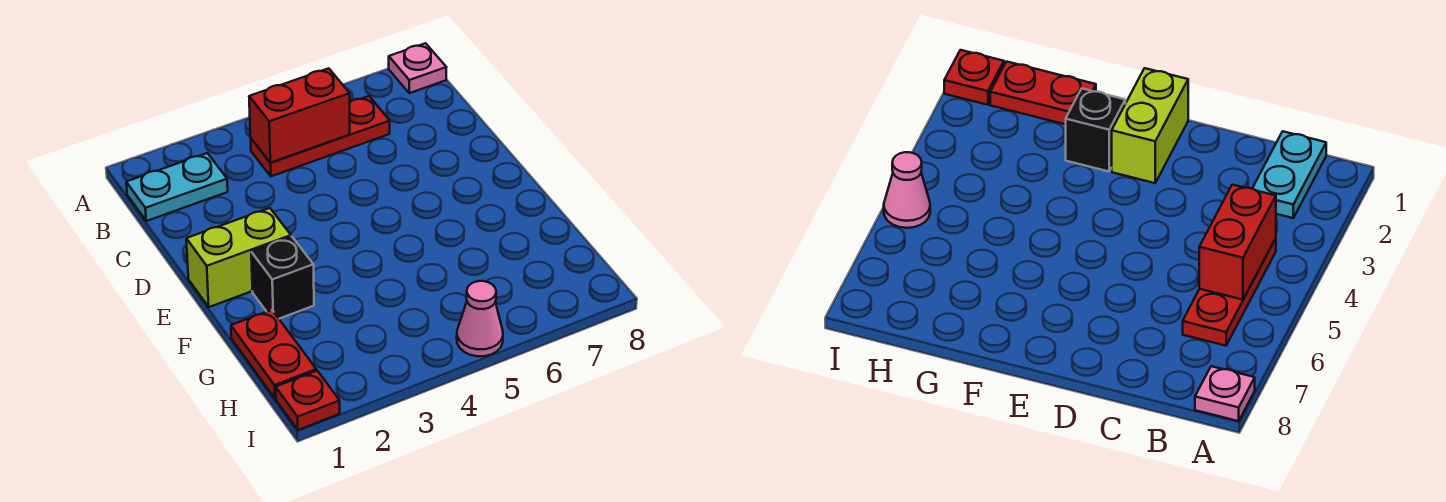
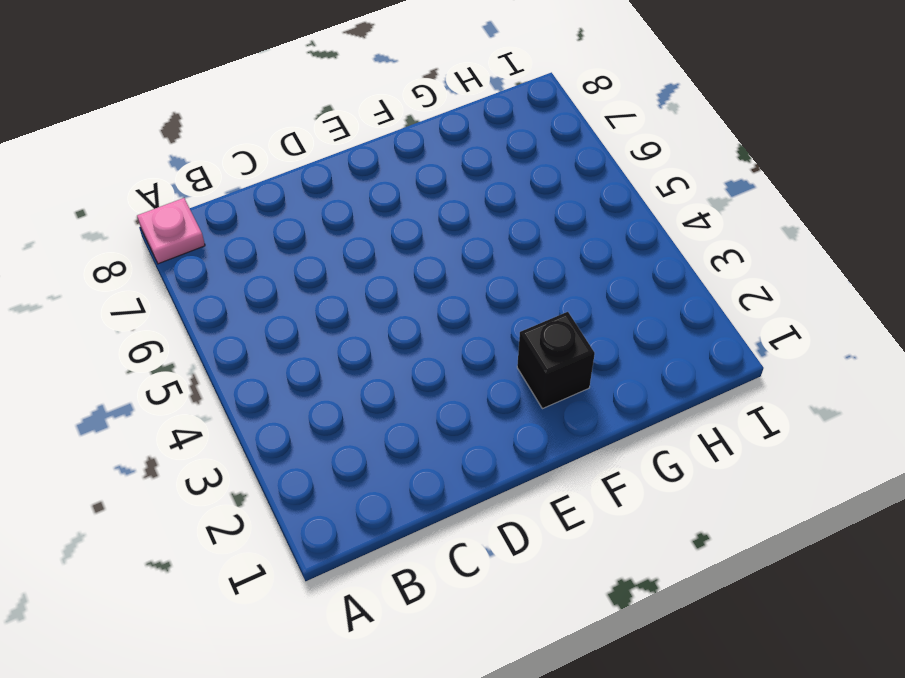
none -> cyan 1x2 plate [126,153,228,221]
none -> red 1x3 plate [251,96,390,176]

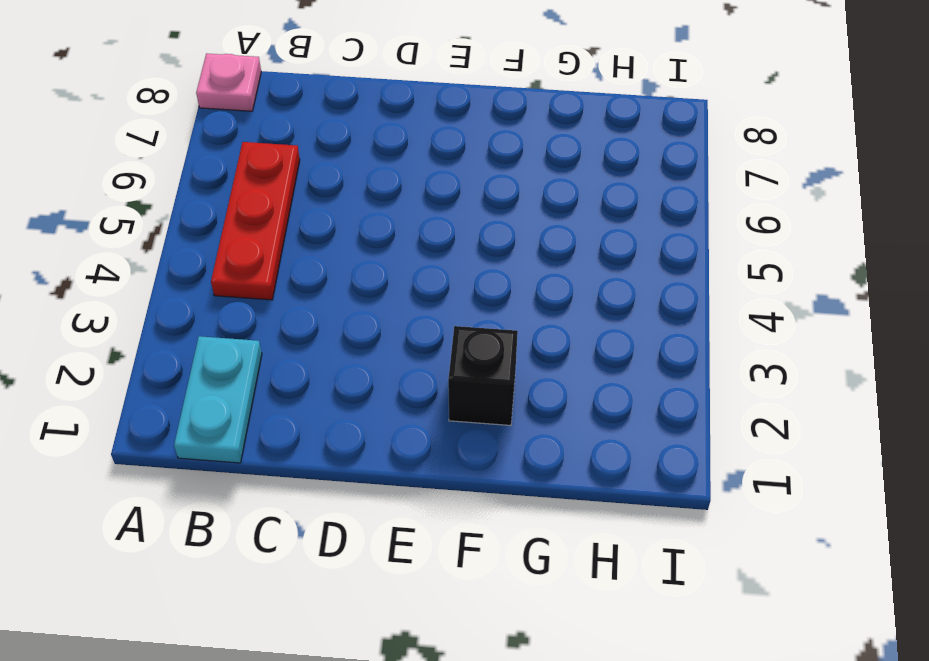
none -> lime 1x2 brick [186,208,291,307]
none -> red 1x2 plate [231,310,316,398]

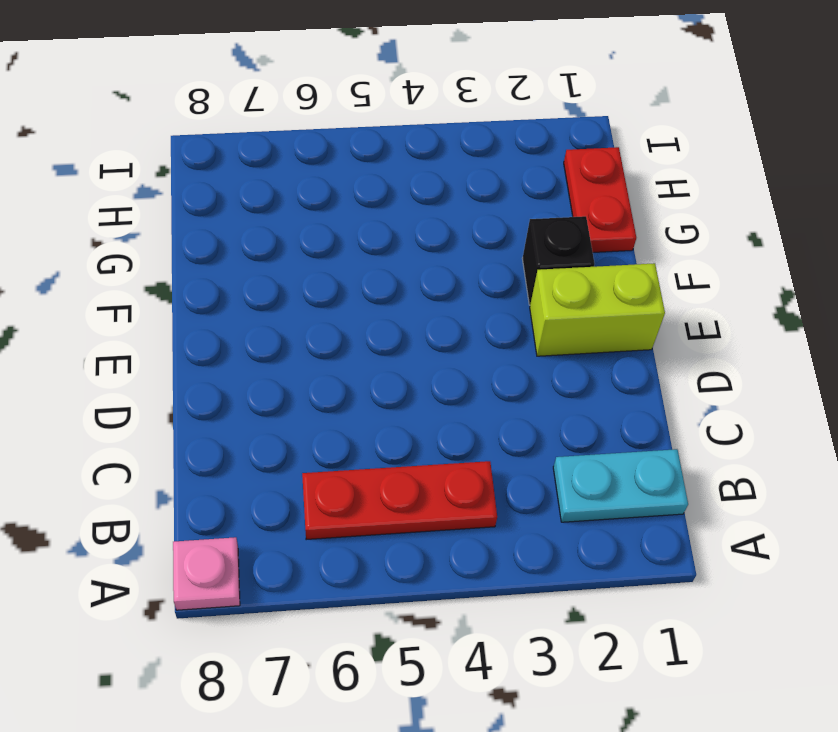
none -> red 1x1 plate [276,371,340,430]
none -> pink 1x1 cone [457,281,503,356]

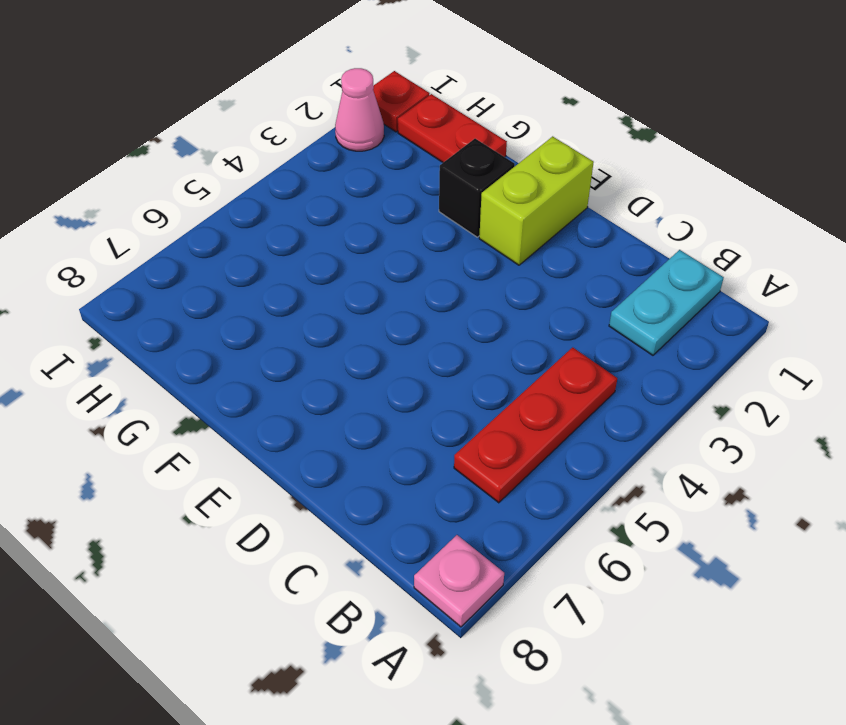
pink 1x1 cone [335,68,384,151] -> pink 1x1 cone moved to [457,281,503,356]
none -> red 1x2 brick [249,68,350,163]

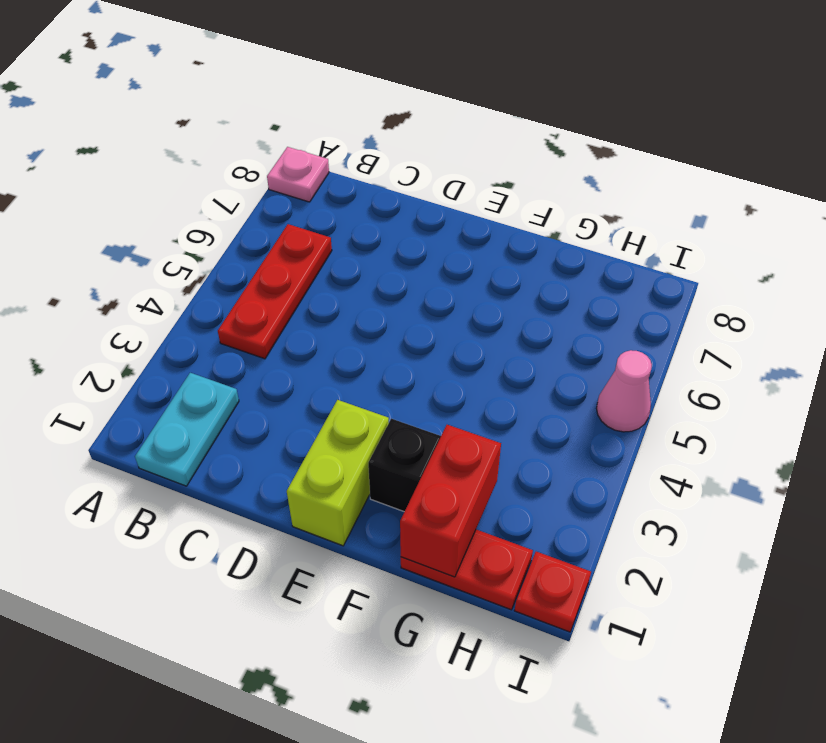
red 1x2 brick [400,425,501,577] -> red 1x2 brick moved to [249,68,350,163]

